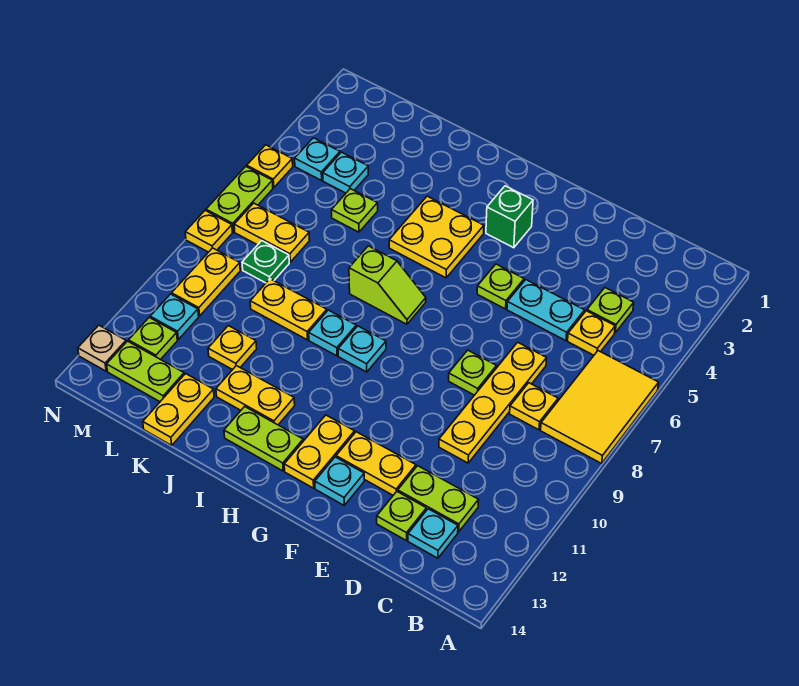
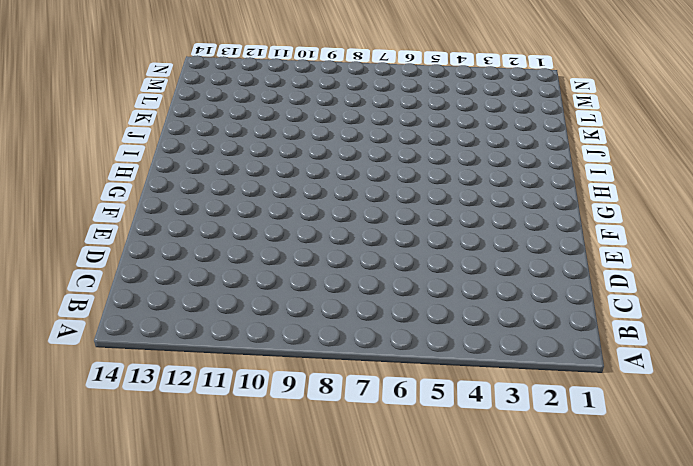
none -> yellow 2x3 tile [541,351,659,463]
none -> lime 1x1 plate [587,288,634,333]
none -> yellow 1x1 plate [568,311,615,355]
none -> yellow 1x1 plate [510,383,558,430]

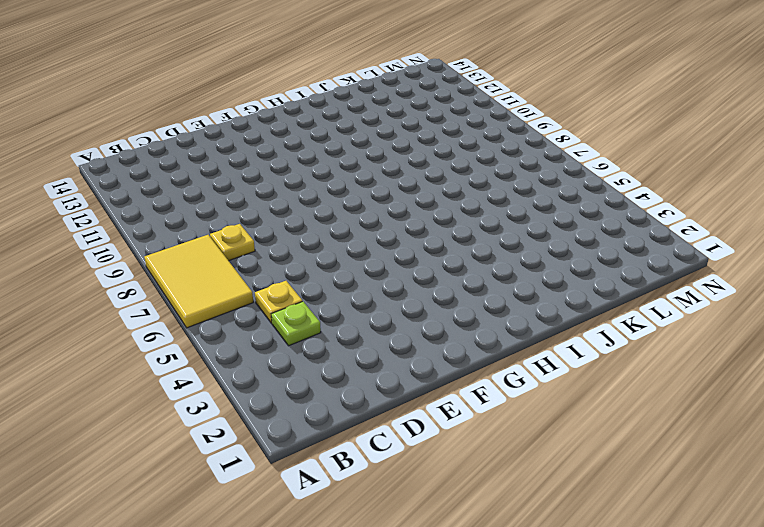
none -> lime 1x2 plate [398,466,479,532]
none -> cyan 1x1 plate [408,509,458,558]
none -> cyan 1x2 plate [507,280,585,341]
none -> yellow 1x4 plate [439,342,547,463]

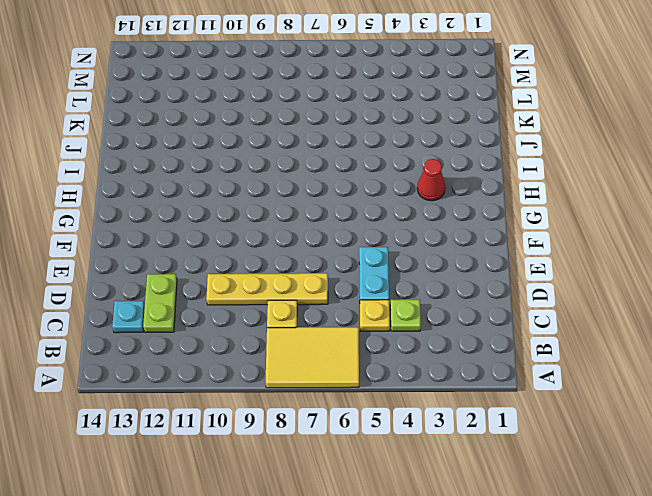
red 1x1 cone [417,159,445,201] -> none
none -> lime 1x1 plate [377,491,426,541]
none -> lime 1x1 plate [449,350,497,395]
none -> yellow 1x2 plate [336,432,416,495]
none -> lime 1x1 plate [477,264,524,309]

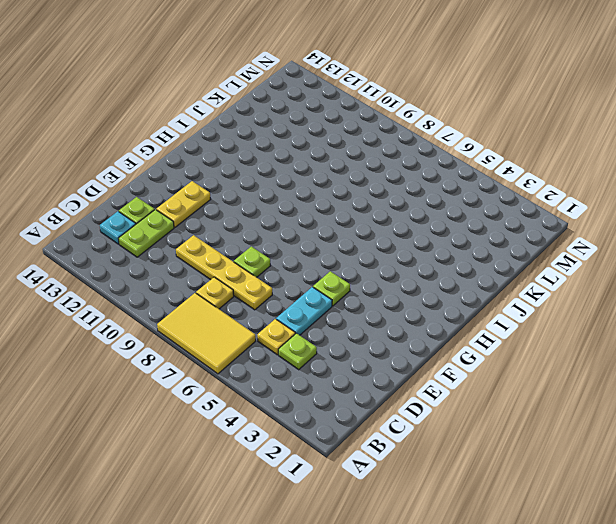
none -> cyan 1x1 plate [315,457,364,505]
none -> green 1x1 brick [486,186,533,248]
none -> yellow 1x2 plate [284,415,355,488]
none -> yellow 2x2 plate [389,196,484,278]

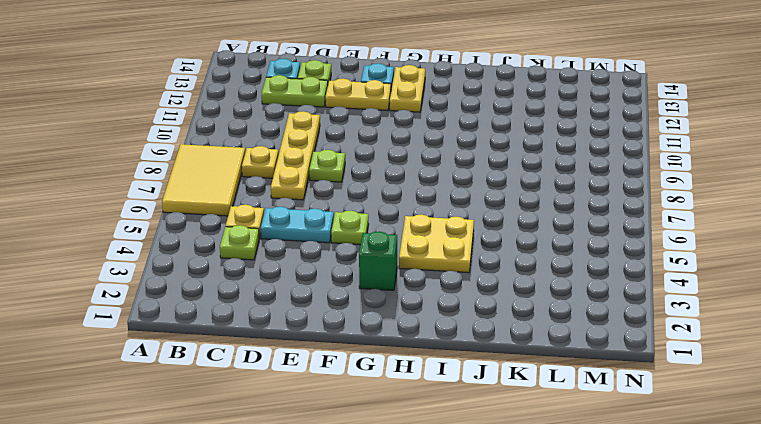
none -> lime 1x2 slope [349,246,426,324]
none -> cyan 1x1 plate [338,326,386,372]
none -> lime 1x2 plate [224,407,303,471]
none -> cyan 1x1 plate [309,310,356,356]

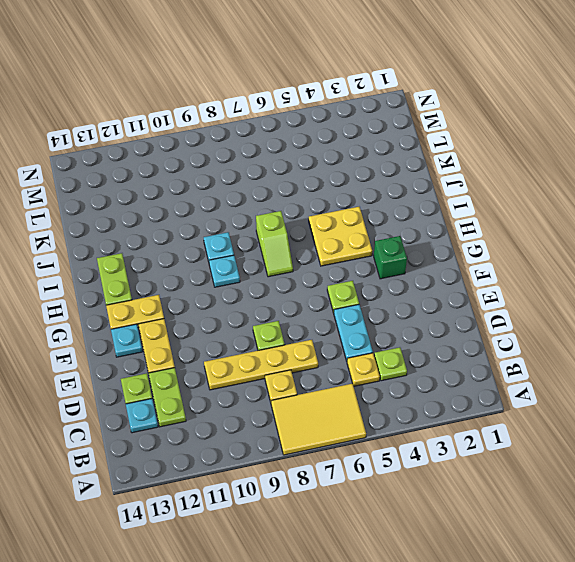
none -> yellow 1x2 plate [216,366,295,425]
none -> yellow 1x2 plate [250,279,327,340]
none -> lime 1x1 plate [332,189,378,232]
none -> yellow 1x1 plate [208,326,257,370]

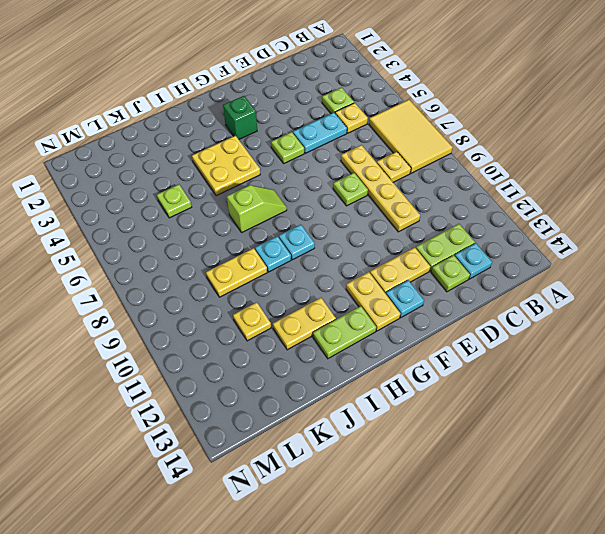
none -> yellow 1x2 plate [143,374,214,445]
none -> cyan 1x1 plate [323,152,368,193]
none -> yellow 1x2 plate [234,203,310,262]
none -> green 1x1 plate [242,241,289,283]

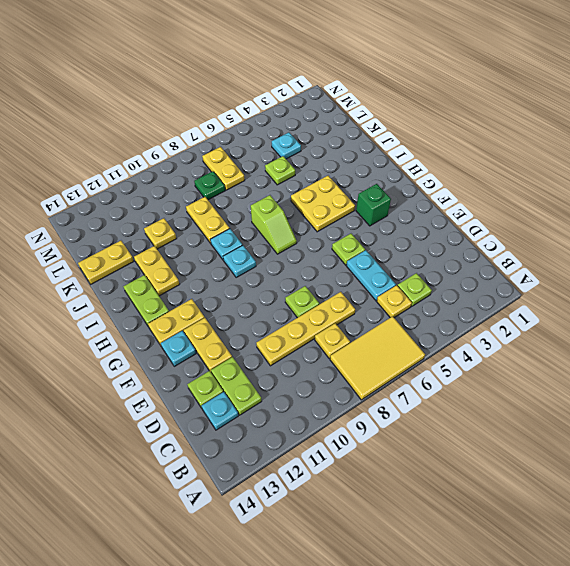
none -> lime 1x2 plate [107,341,184,402]
none -> cyan 1x1 plate [295,138,340,180]
none -> yellow 1x2 plate [172,248,240,316]
none -> cyan 1x1 plate [150,294,199,339]

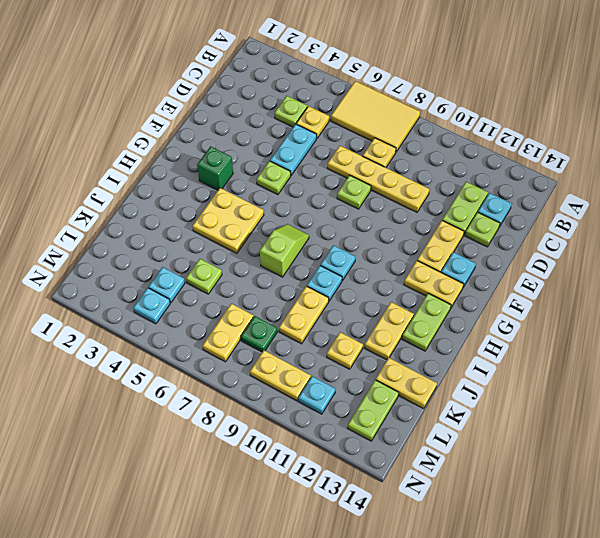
none -> lime 1x1 plate [129,318,177,360]
none -> yellow 1x1 plate [247,145,293,188]
none -> lime 1x2 plate [206,167,273,232]
none -> yellow 1x1 plate [185,211,232,252]

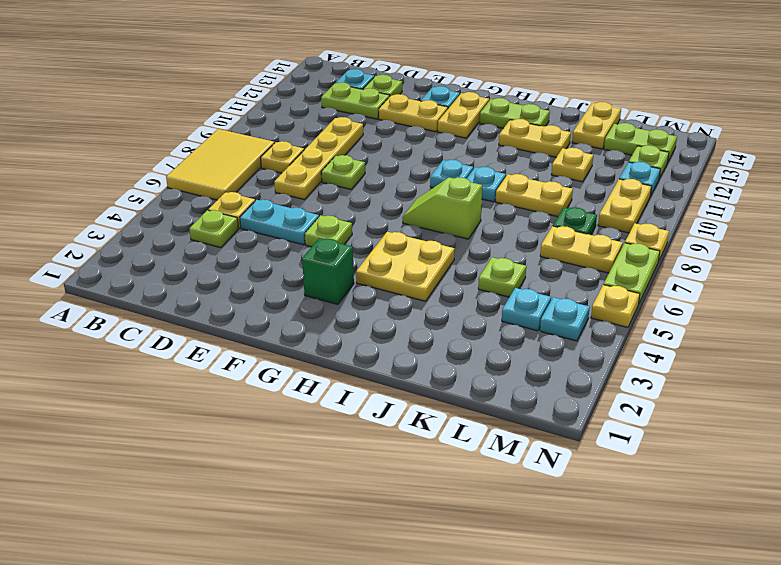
none -> tan 1x1 plate [78,325,126,371]

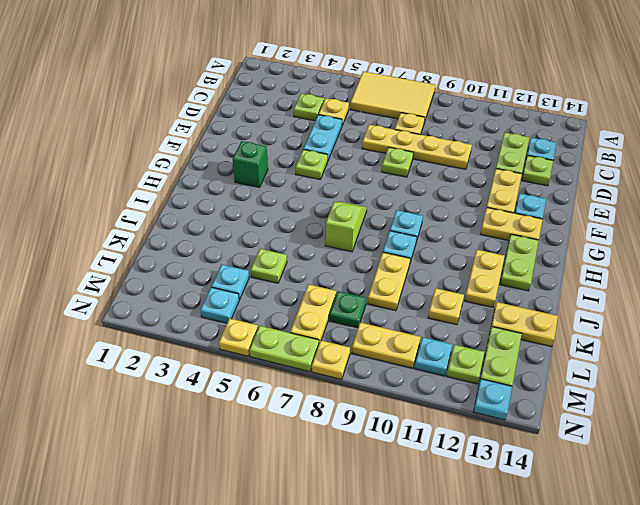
cyan 1x1 plate [473,379,512,420] -> tan 1x1 plate [78,325,126,371]
none -> yellow 2x2 plate [389,196,484,278]

